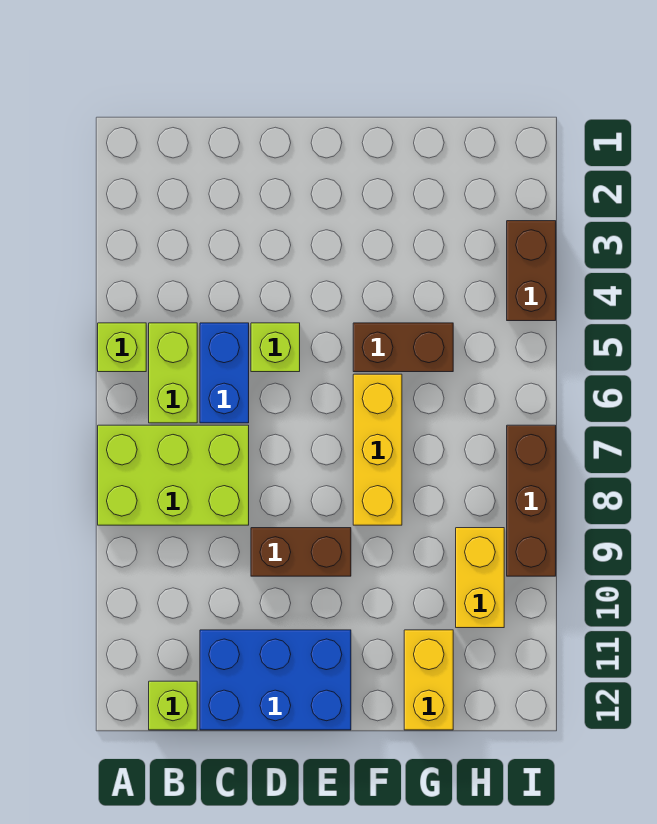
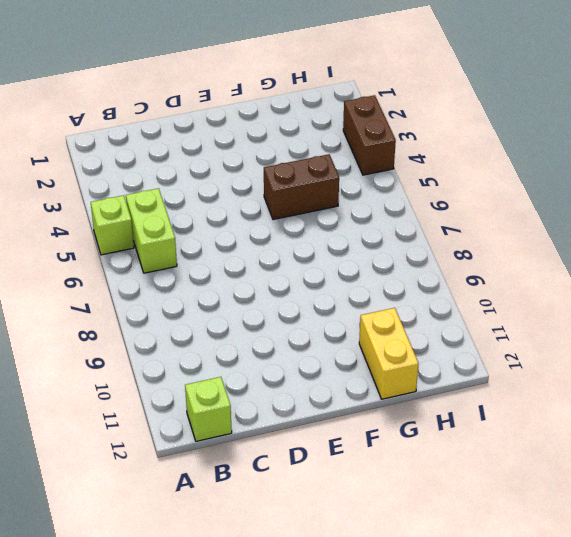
none -> lime 2x3 brick [98,425,249,525]
none -> blue 1x2 brick [200,323,249,423]
none -> blue 2x3 brick [200,630,351,730]

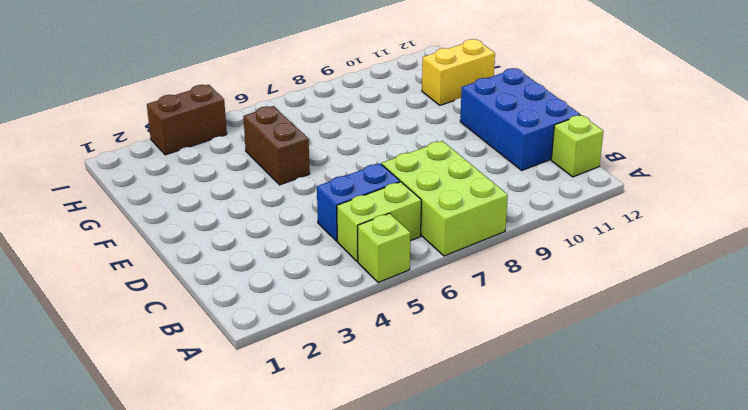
none -> lime 1x1 brick [251,323,300,372]
none -> brown 1x2 brick [251,528,351,576]
none -> yellow 1x3 brick [353,374,402,525]

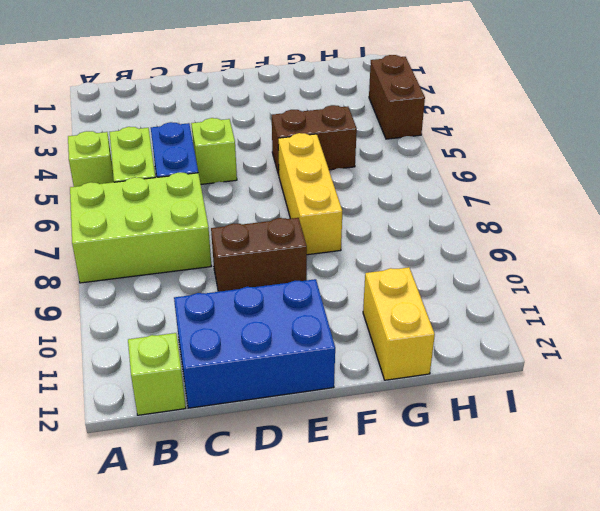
none -> yellow 1x2 brick [456,528,504,628]
none -> brown 1x3 brick [507,425,556,576]

